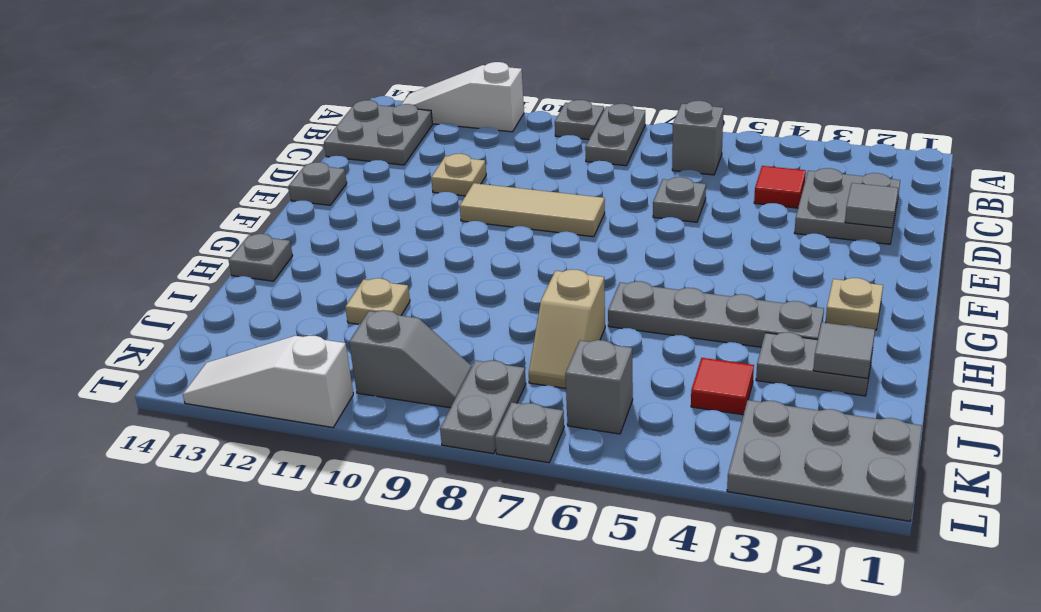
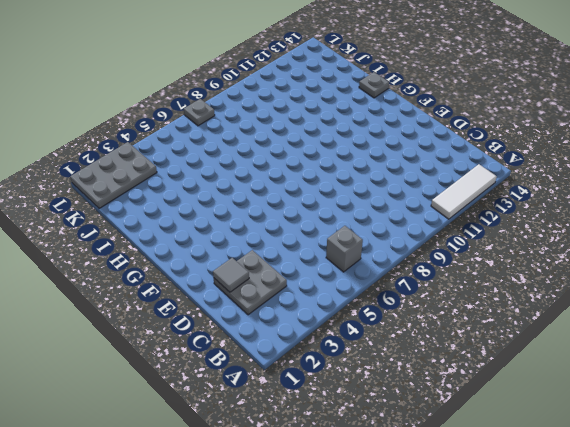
white 1x3 tile [431,164,497,219] -> white 1x3 slope [401,62,524,132]
none -> grey 1x2 plate [585,104,645,166]
none -> grey 1x1 plate [555,100,604,140]
none -> grey 2x2 plate [324,100,433,165]

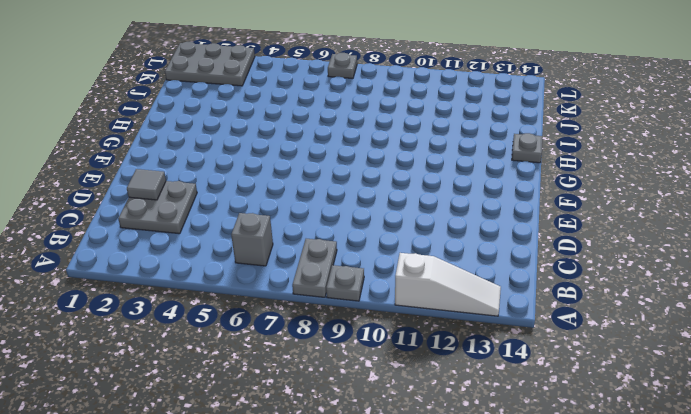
none -> grey 2x2 plate [324,100,433,165]
none -> red 1x1 tile [754,166,806,208]
none -> grey 1x1 plate [653,177,706,222]

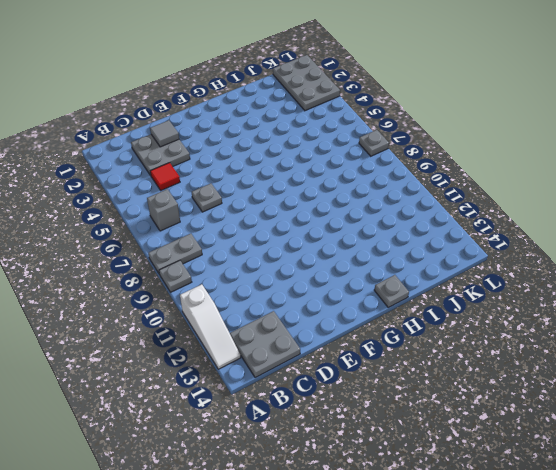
none -> tan 1x1 plate [431,154,486,196]
none -> tan 1x3 tile [460,183,605,237]
none -> grey 1x1 plate [289,162,347,205]

